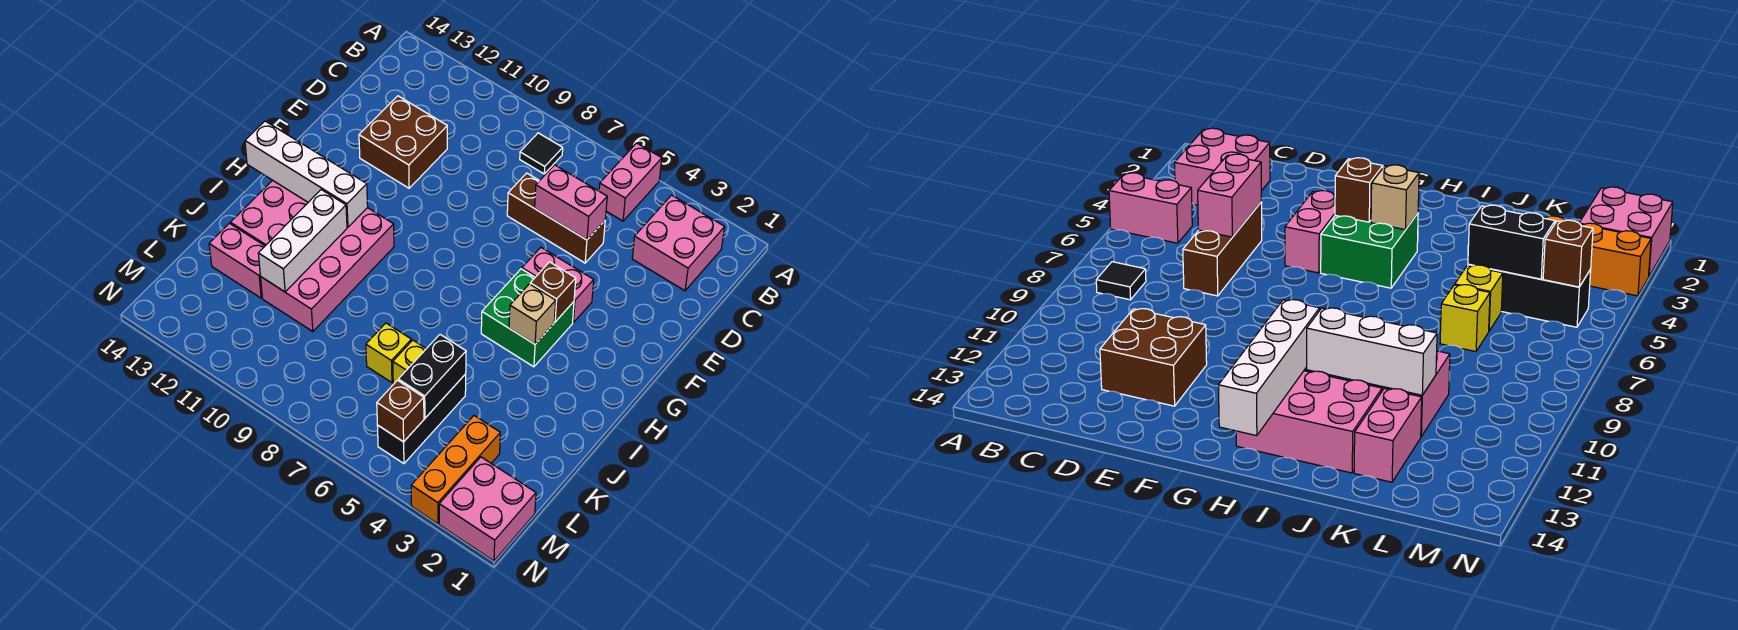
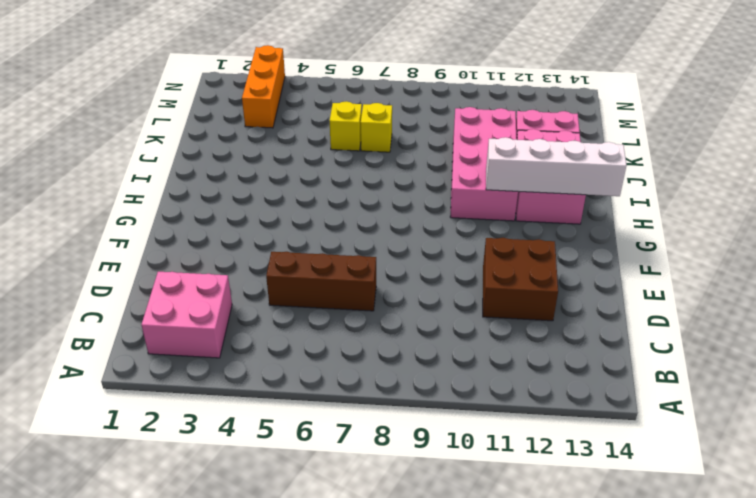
none -> pink 1x2 brick [599,143,662,221]
none -> black 1x1 tile [520,133,563,174]
none -> pink 1x2 brick [522,248,594,322]

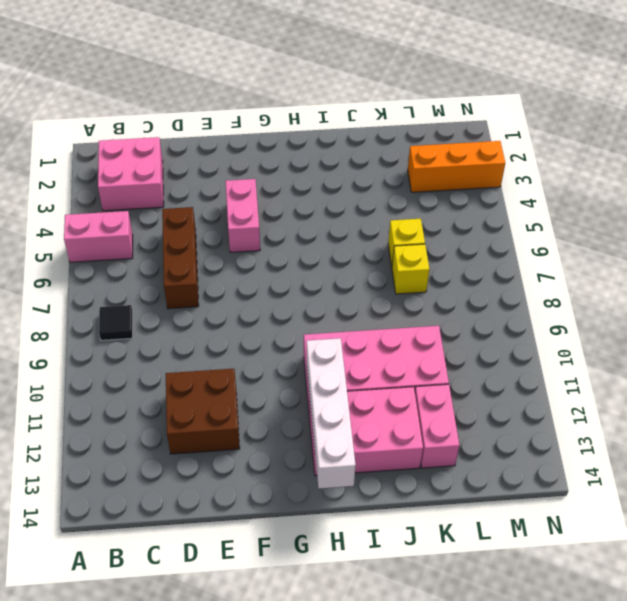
none -> green 2x2 brick [481,269,574,367]
none -> black 1x3 brick [377,374,466,464]
none -> pink 2x2 brick [439,457,536,561]

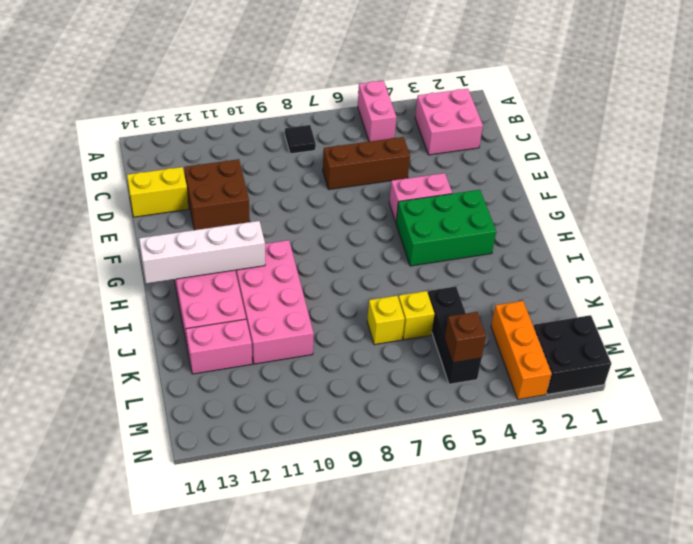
yellow 1x2 brick [127,167,189,217] -> none
green 2x3 brick [396,190,496,266] -> green 2x2 brick [481,269,574,367]
black 2x2 brick [533,315,611,394] -> pink 2x2 brick [439,457,536,561]
none -> pink 1x2 brick [535,165,607,240]
none -> brown 1x1 brick [530,262,576,322]
none -> tan 1x1 brick [509,284,556,344]

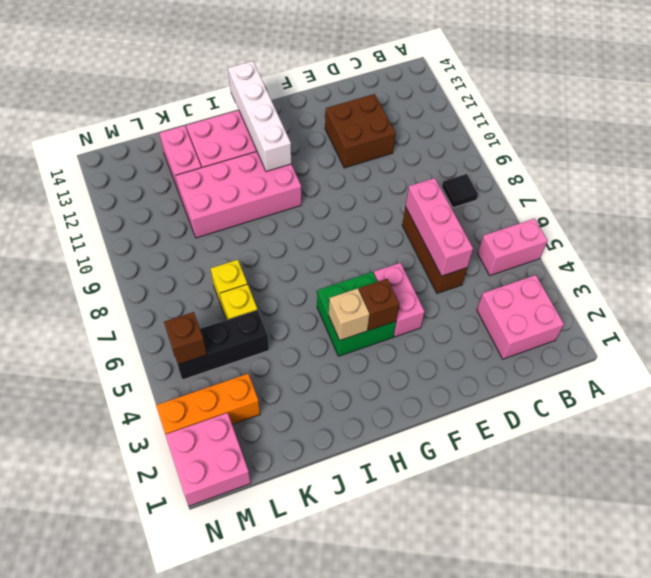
pink 1x3 brick [405,178,473,276] -> pink 1x2 brick [535,165,607,240]
none -> white 1x3 brick [258,190,347,292]
none -> black 1x2 brick [398,335,466,418]

